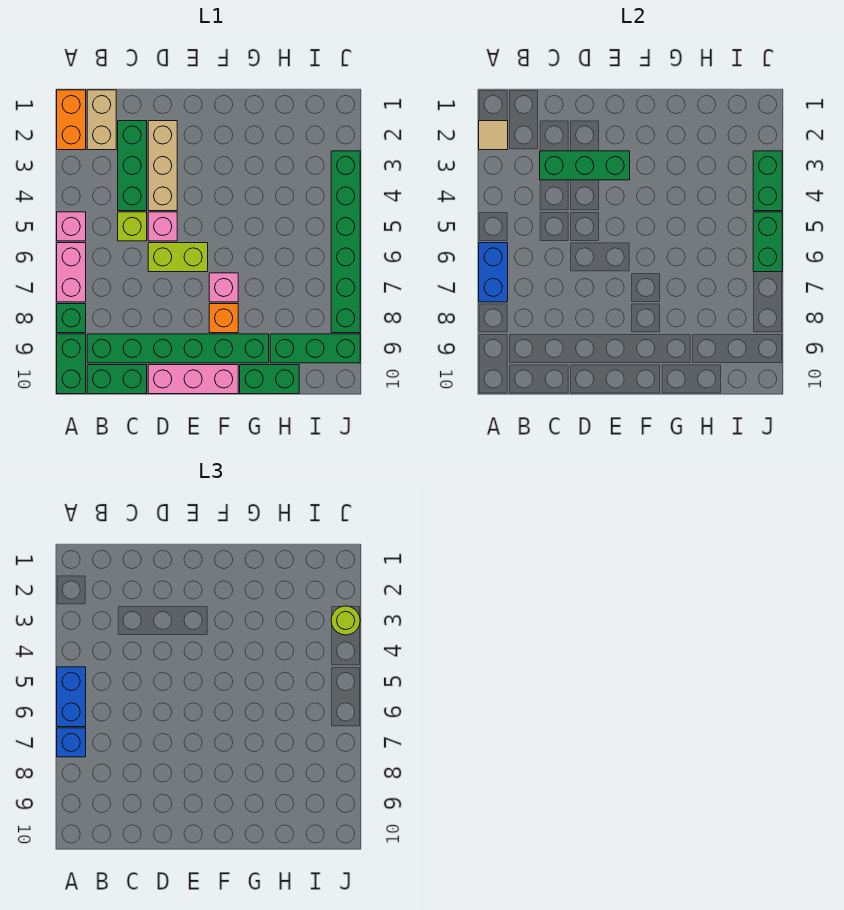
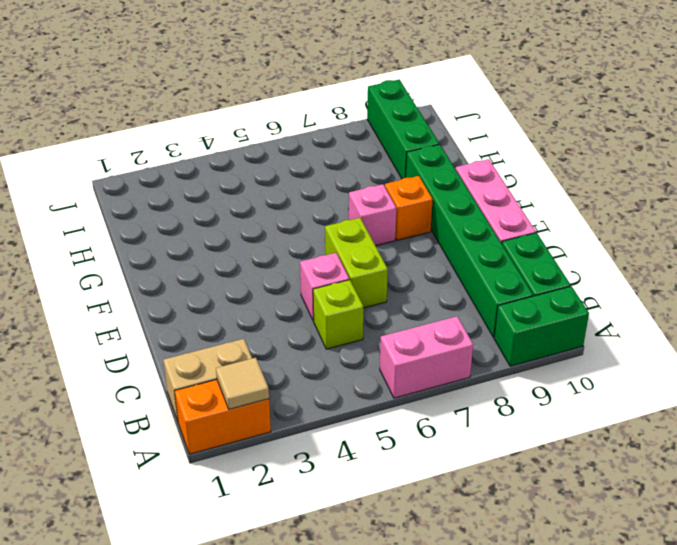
none -> pink 1x1 brick [57,212,86,241]
none -> green 1x1 brick [57,304,86,333]
none -> green 1x3 brick [118,121,147,211]

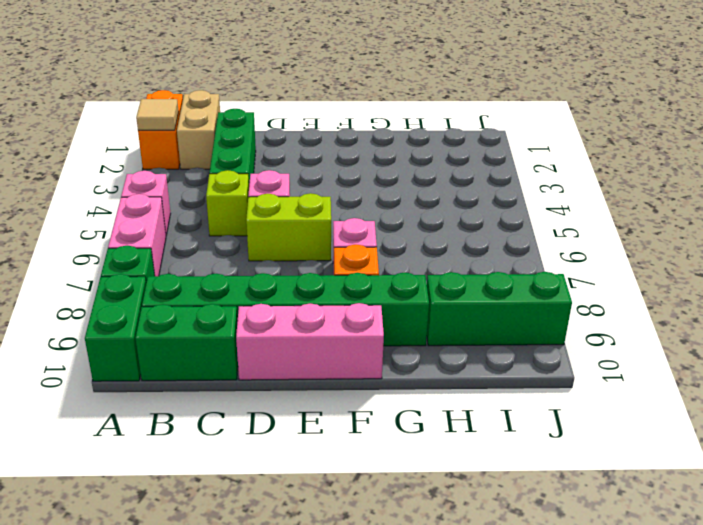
none -> tan 1x3 brick [148,121,177,211]
none -> green 1x2 brick [240,365,299,394]
none -> green 1x6 brick [331,151,360,333]

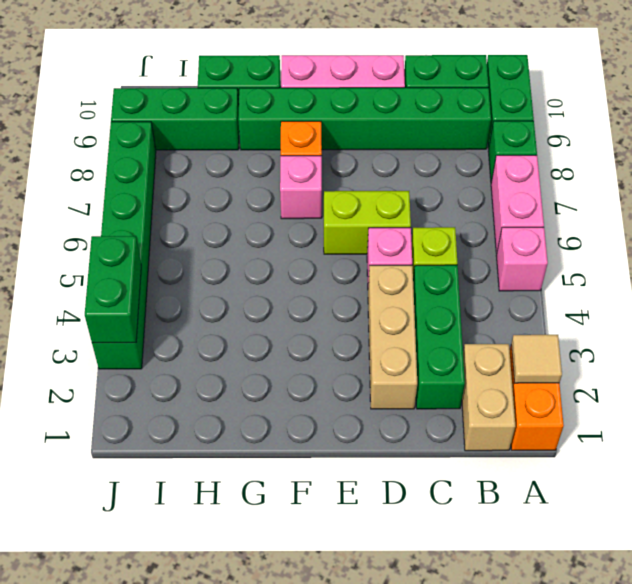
none -> blue 1x2 brick [479,243,508,302]
none -> green 1x3 brick [540,151,630,180]
none -> green 1x2 brick [753,212,782,272]

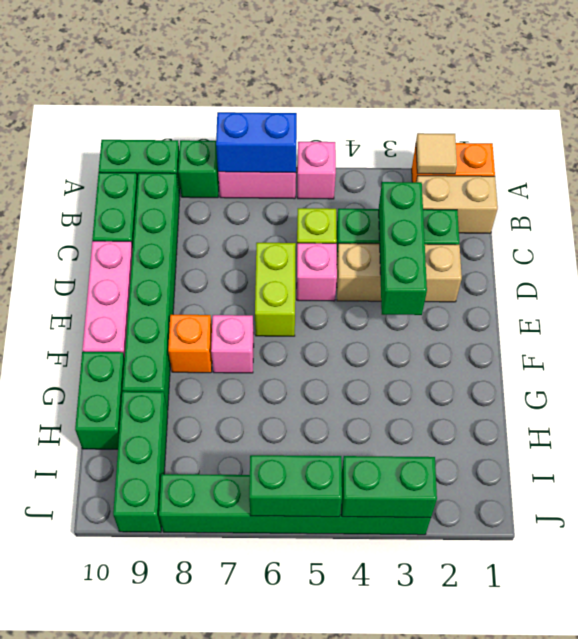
none -> blue 1x2 brick [57,667,86,727]
none -> blue 1x1 brick [57,728,86,757]
none -> lime 1x1 round brick [331,606,360,635]

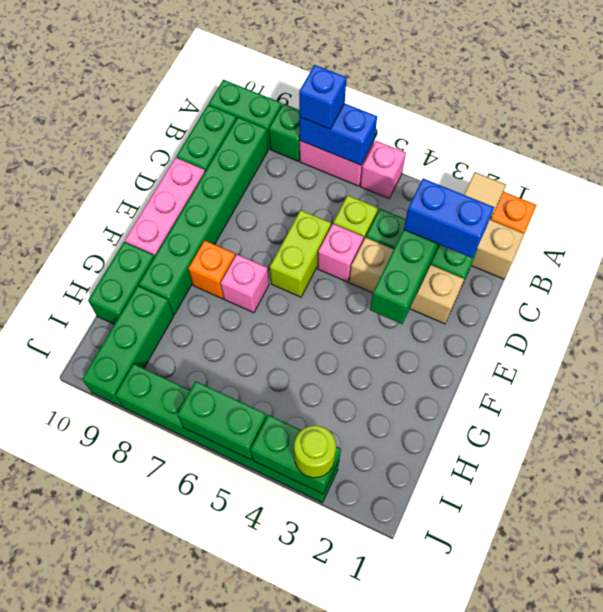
blue 1x2 brick [404,179,494,258] -> blue 1x2 brick moved to [57,667,86,727]

